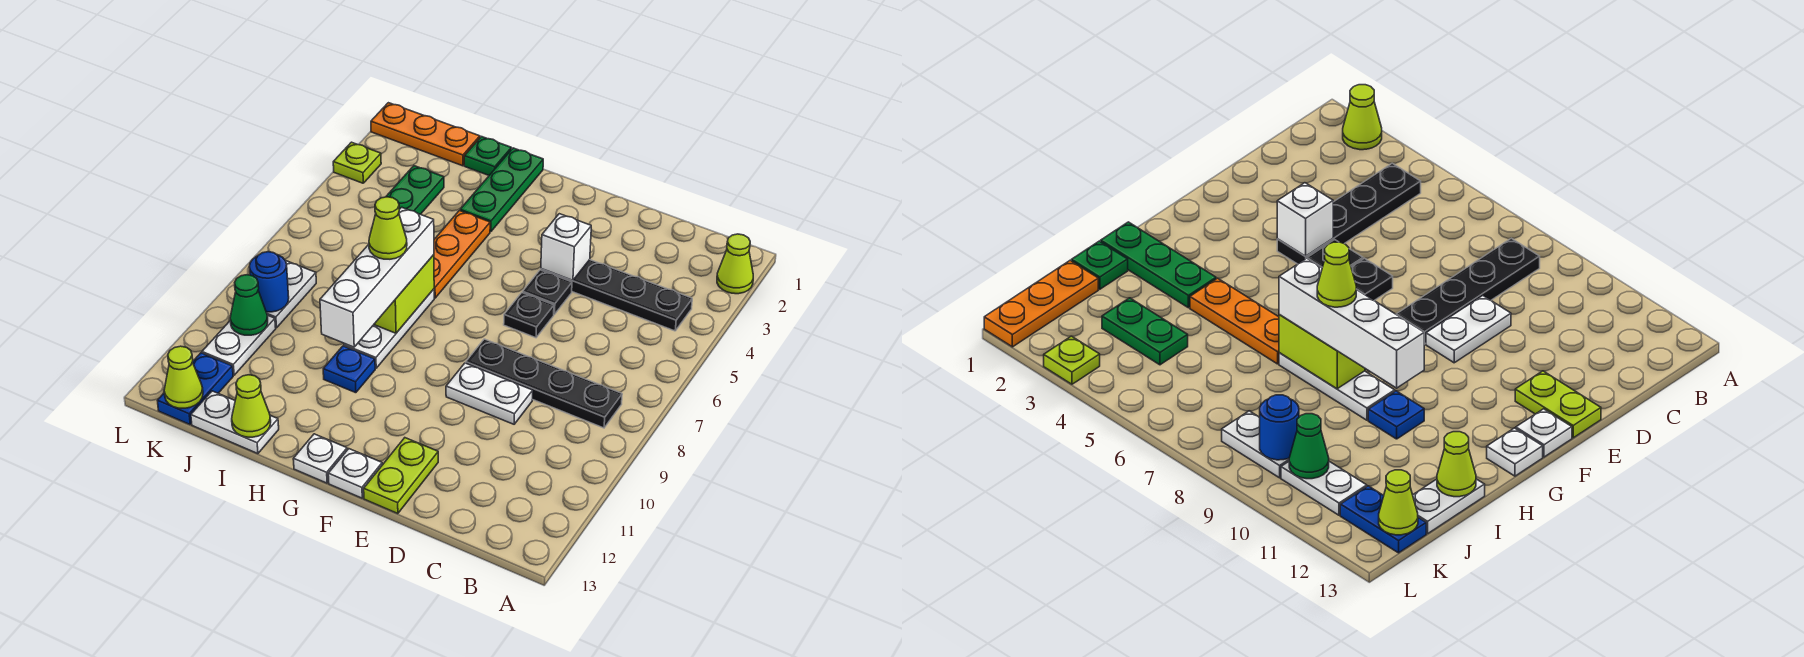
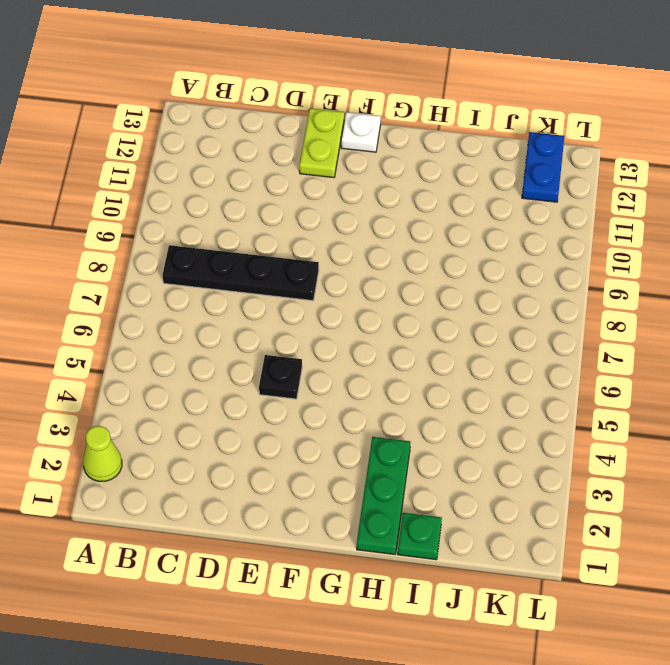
none -> black 1x4 plate [541,260,692,331]
none -> white 1x2 plate [446,363,533,424]
none -> black 1x1 plate [504,293,554,338]

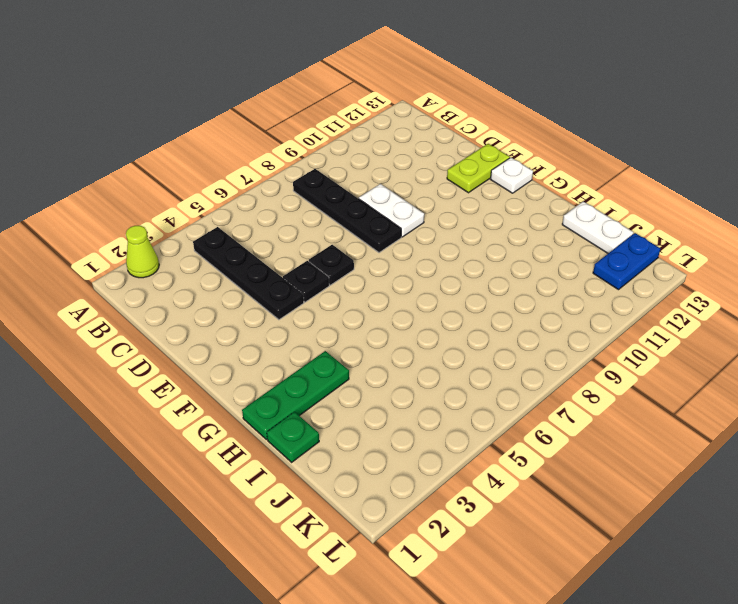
none -> white 1x1 plate [293,434,347,483]
none -> orange 1x3 plate [434,211,490,298]
none -> white 1x3 plate [344,289,434,368]

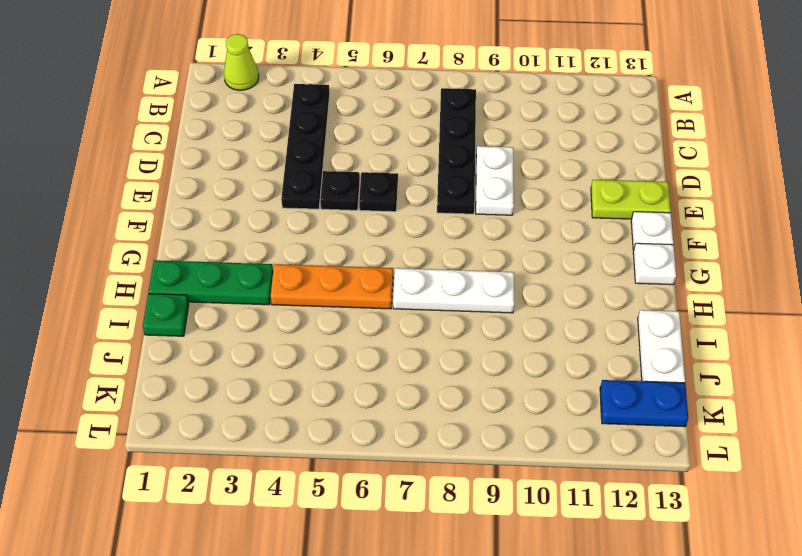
none -> blue 1x1 plate [323,346,375,393]
none -> orange 1x3 plate [371,103,480,166]
none -> green 1x2 plate [386,166,444,214]

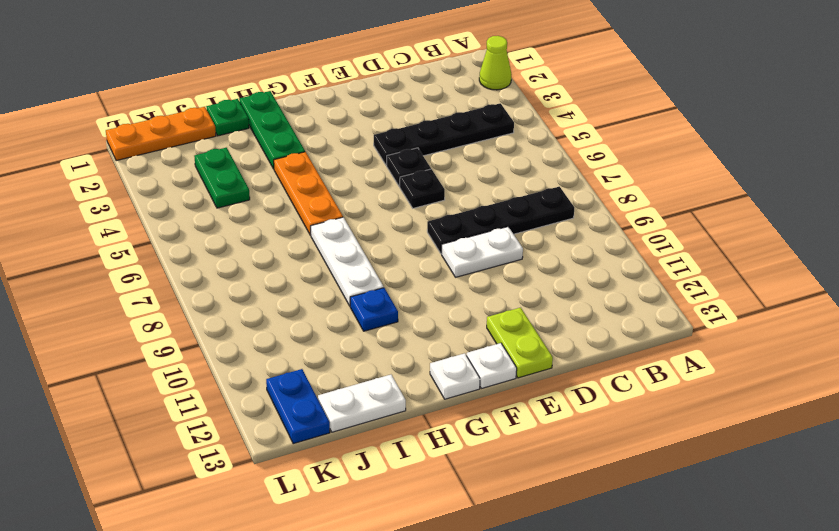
none -> white 1x2 plate [266,261,316,328]
none -> white 1x2 plate [202,315,276,375]
none -> lime 1x1 plate [333,142,381,183]

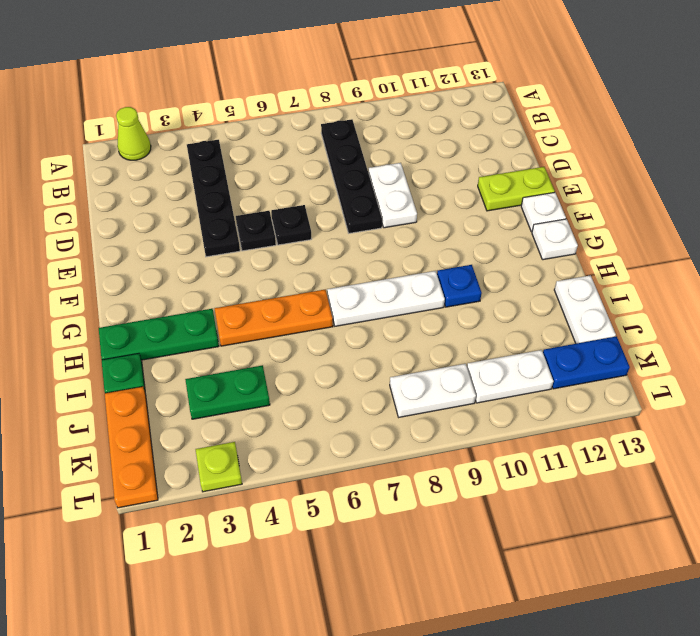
none -> white 1x1 brick [541,214,591,281]
none -> lime 1x2 brick [374,255,434,333]
none -> lime 1x1 cone [232,375,271,437]

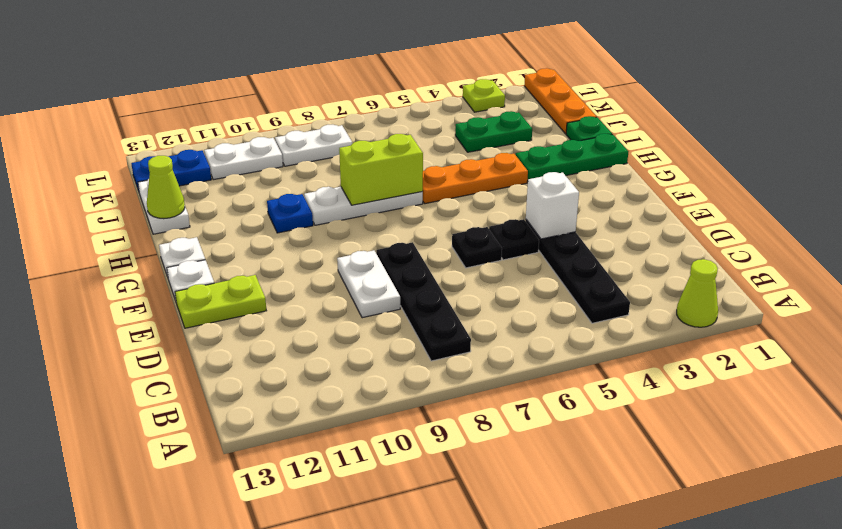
none -> blue 1x1 round brick [249,252,289,312]
none -> green 1x1 cone [230,275,268,335]
none -> lime 1x1 cone [164,346,203,408]

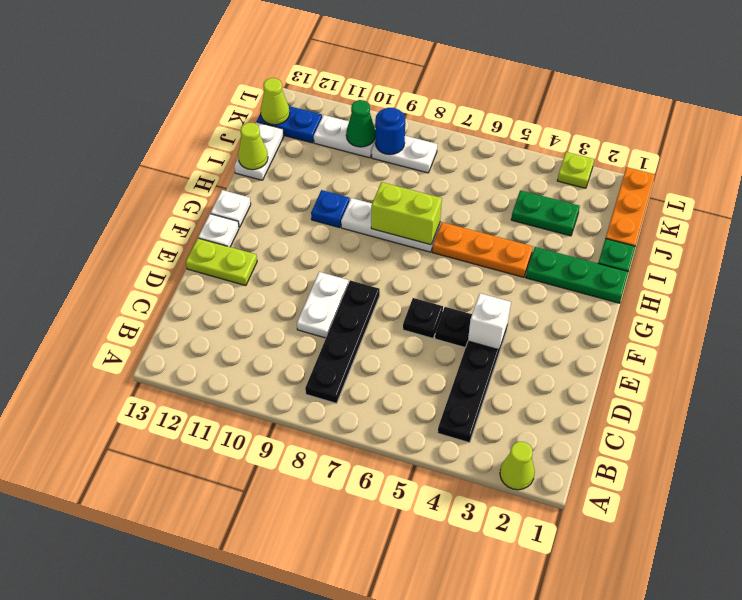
none -> white 1x4 brick [320,207,434,347]
none -> lime 1x1 cone [369,197,407,259]

